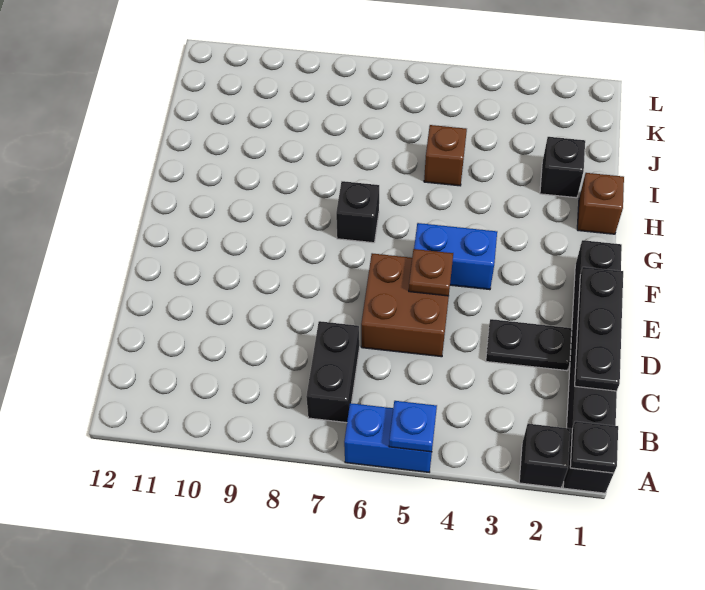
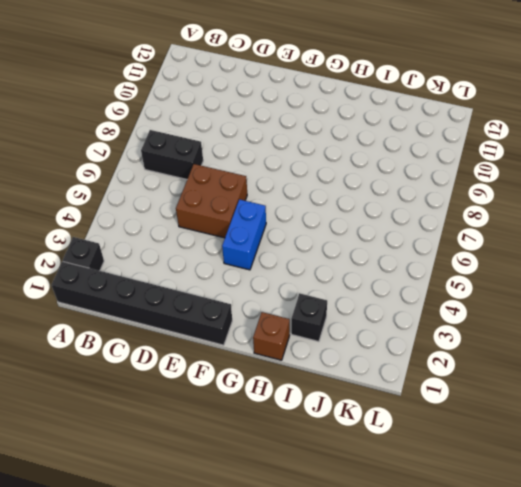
none -> blue 1x2 brick [344,403,432,472]
none -> black 1x2 plate [486,319,572,371]
none -> black 1x1 brick [336,181,379,243]

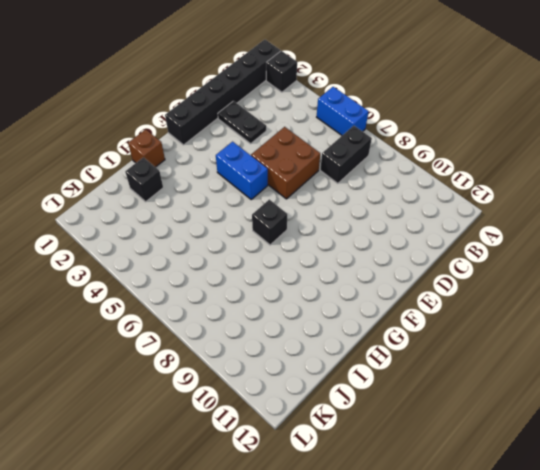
none -> brown 1x1 brick [424,125,467,186]
none -> black 1x1 plate [570,421,618,473]
none -> blue 1x1 plate [389,401,437,452]

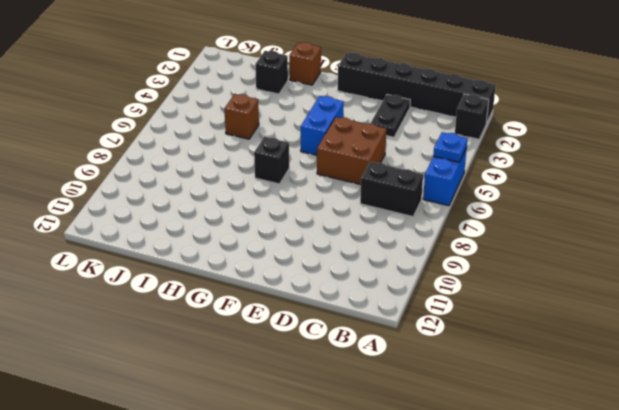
none -> black 1x1 plate [570,421,618,473]
none -> black 1x3 plate [575,267,623,391]
none -> brown 1x1 plate [409,249,453,296]

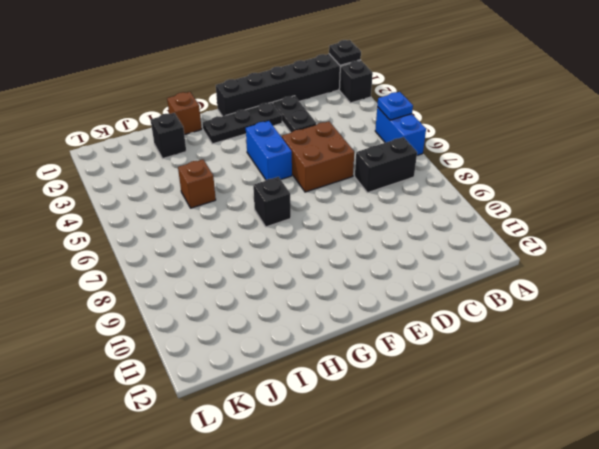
black 1x3 plate [203,102,282,144] -> black 1x3 plate moved to [575,267,623,391]
none -> brown 1x1 plate [409,249,453,296]

